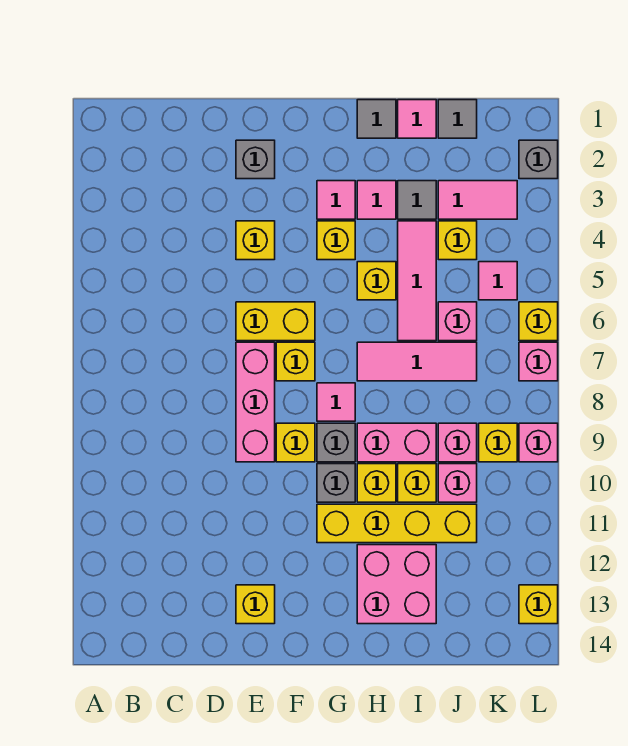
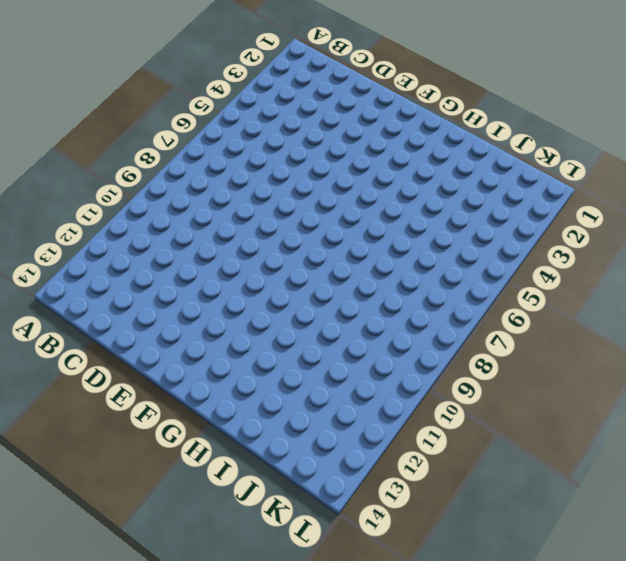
none -> grey 1x1 brick [236,140,275,179]
none -> yellow 1x1 brick [236,221,275,260]
none -> yellow 1x2 brick [236,302,315,341]
none -> pink 1x3 brick [236,342,275,462]

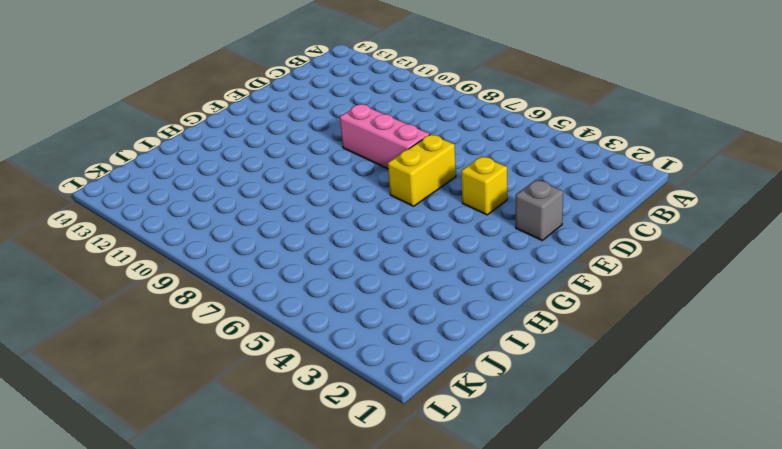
none -> yellow 1x1 brick [236,585,275,624]
none -> yellow 1x1 brick [276,342,315,381]
none -> yellow 1x1 brick [276,423,315,462]
none -> pink 1x1 tile [317,181,355,219]

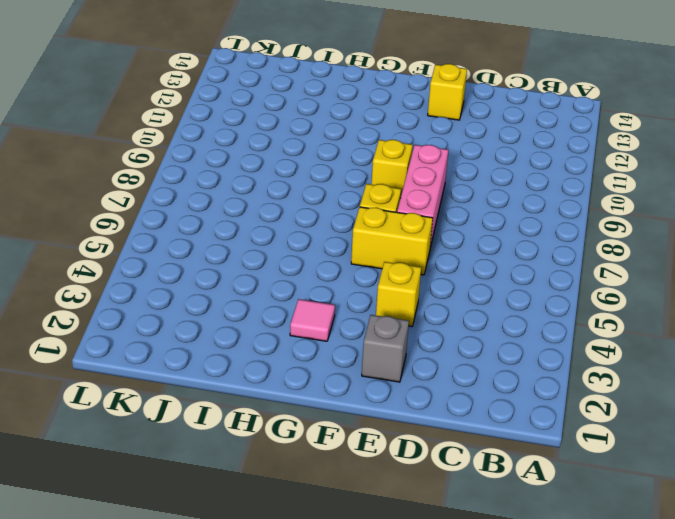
none -> yellow 1x1 brick [317,221,355,260]
none -> pink 1x1 tile [317,383,355,421]
none -> grey 1x1 brick [317,423,355,462]
none -> grey 1x1 brick [317,464,355,502]

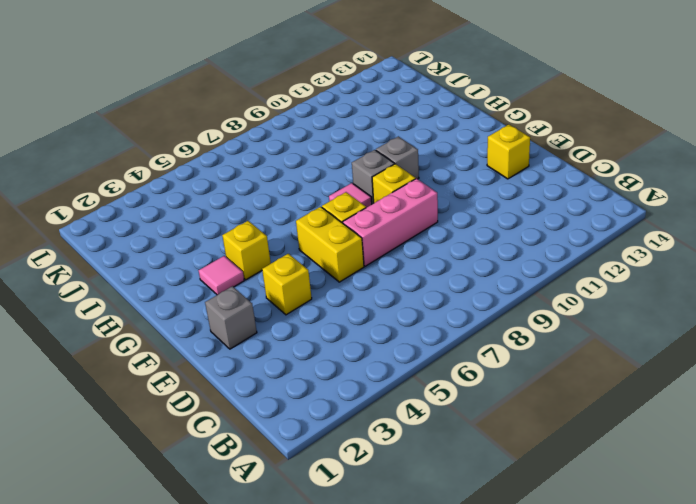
none -> yellow 1x4 brick [317,504,477,543]
none -> grey 1x1 tile [357,100,396,138]
none -> pink 1x1 tile [357,181,396,219]
none -> yellow 1x1 brick [357,262,396,300]

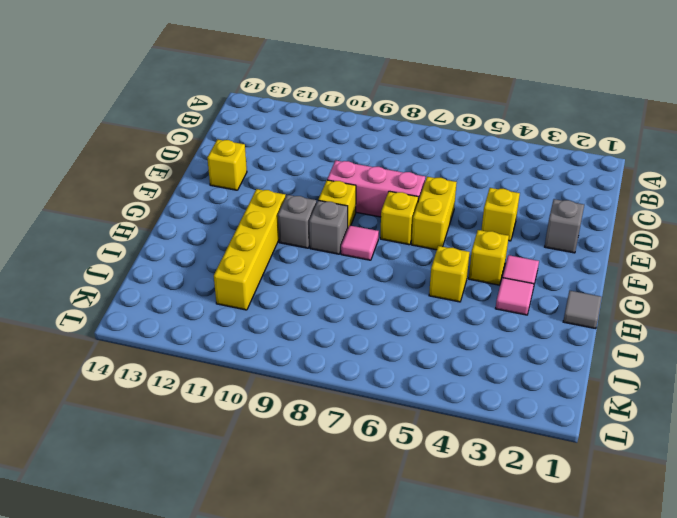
none -> pink 1x3 tile [357,342,477,381]
none -> pink 1x2 brick [357,423,436,462]
none -> yellow 1x1 brick [357,464,396,502]
none -> pink 2x2 brick [357,545,436,624]

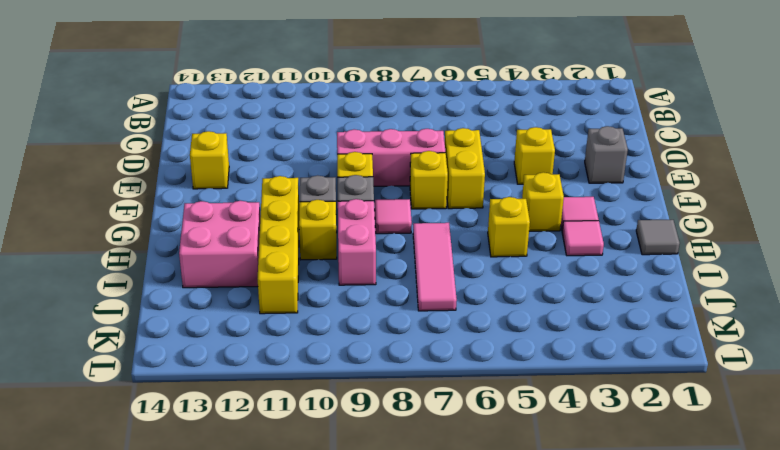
none -> pink 1x1 tile [398,100,436,138]
none -> grey 1x1 tile [398,181,436,219]
none -> pink 1x3 tile [398,221,436,341]
none -> yellow 1x1 brick [398,464,436,502]

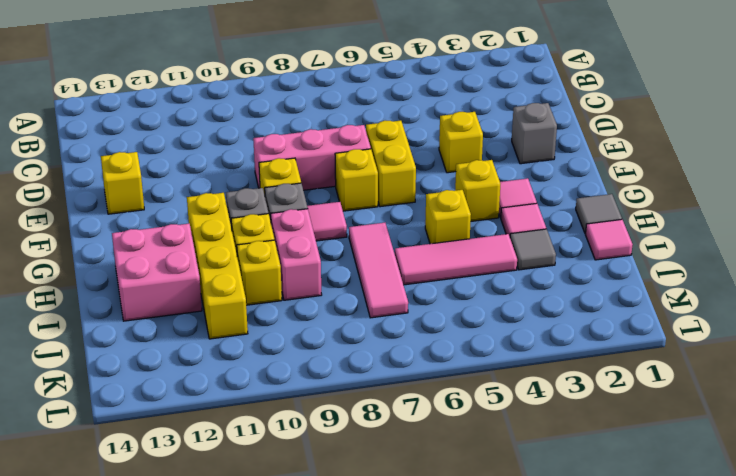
none -> grey 1x1 tile [438,100,477,138]
none -> pink 1x2 tile [438,181,517,219]
none -> yellow 1x1 brick [438,221,477,260]
none -> pink 1x1 brick [438,302,477,341]

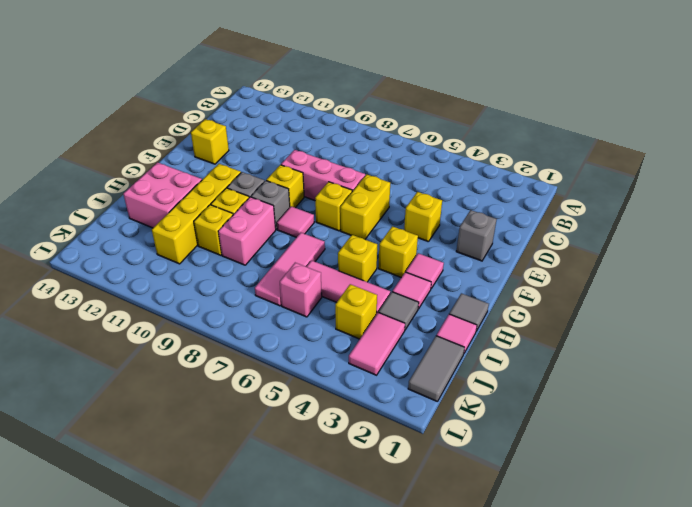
grey 1x2 tile [408,336,465,402] -> grey 1x1 tile [438,100,477,138]
none -> pink 1x1 brick [438,423,477,462]
none -> pink 1x1 brick [438,464,477,502]
none -> pink 1x1 tile [479,262,517,300]
none -> yellow 1x1 brick [479,423,517,462]

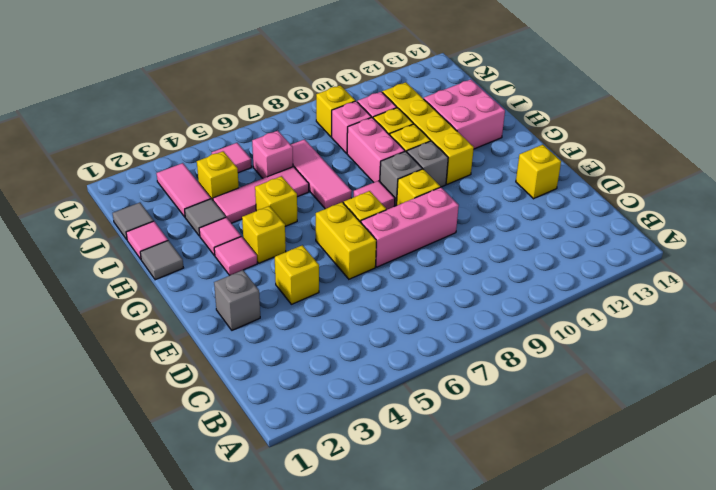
none -> grey 1x1 brick [519,140,558,179]
none -> yellow 1x1 brick [519,302,558,341]
none -> pink 1x1 brick [519,342,558,381]
none -> pink 1x1 brick [519,423,558,462]

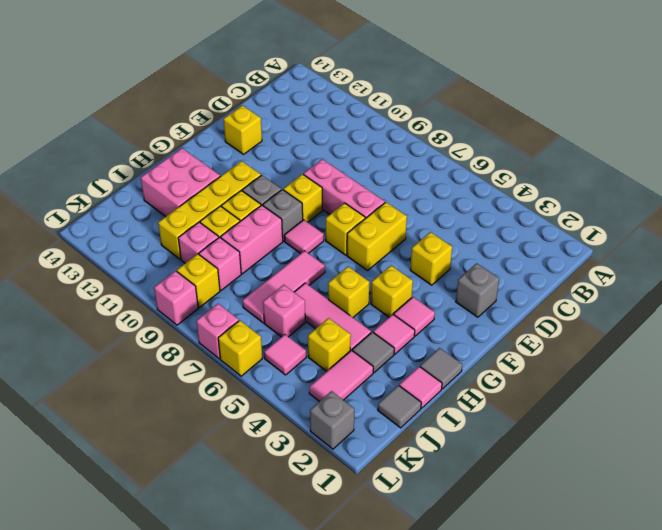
none -> yellow 1x1 brick [519,585,558,624]

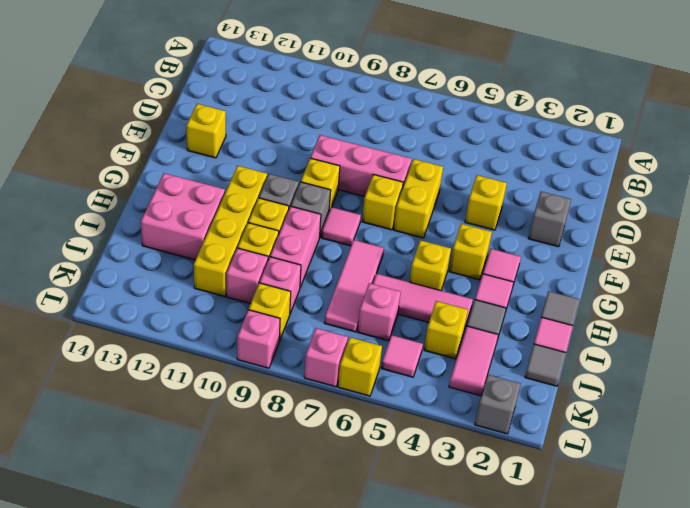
none -> yellow 1x1 brick [519,585,558,624]

